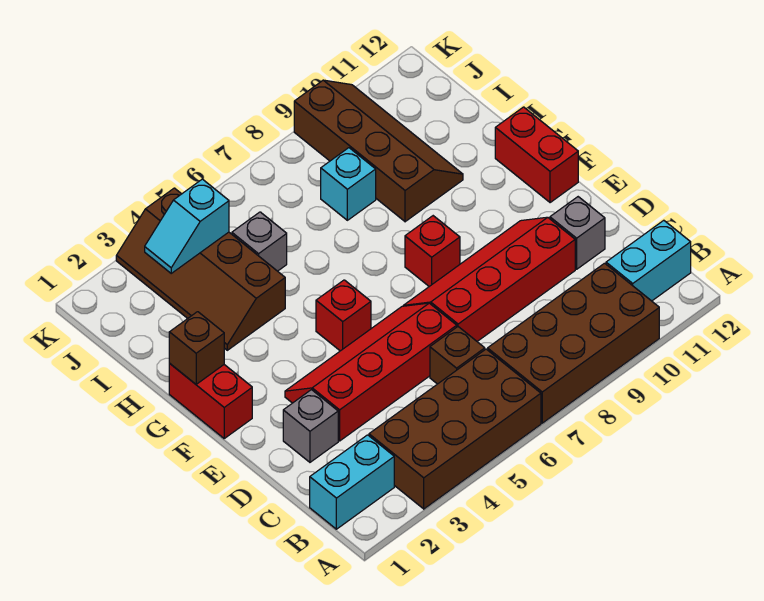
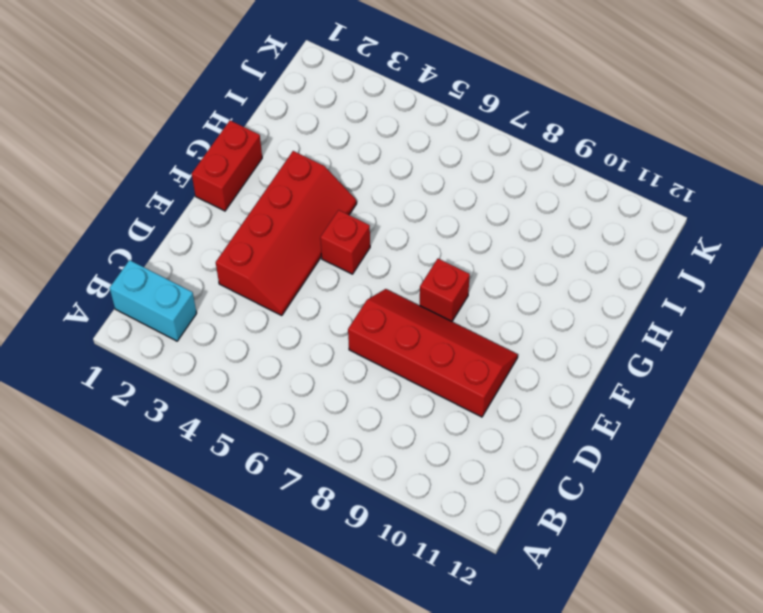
red 2x4 slope [216,151,357,316] -> red 2x4 slope turned to [285,303,457,441]
none -> brown 2x4 brick [369,349,541,509]
none -> brown 2x4 brick [488,263,659,423]
none -> cyan 1x2 brick [606,220,691,301]

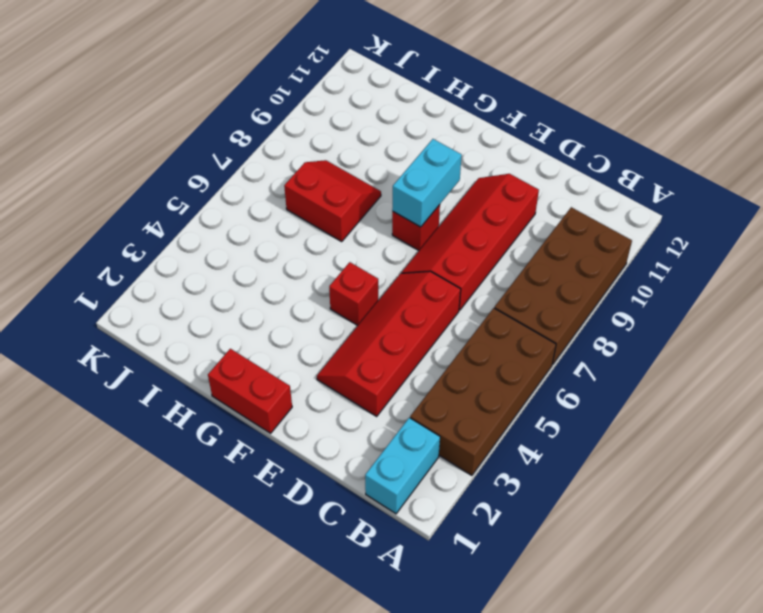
cyan 1x2 brick [392,139,462,227] -> cyan 1x2 brick moved to [606,220,691,301]
red 2x2 slope [284,160,381,241] -> cyan 1x1 brick [321,148,376,220]
none -> brown 1x1 brick [430,327,485,384]
none -> grey 1x1 brick [283,390,338,462]
none -> grey 1x1 brick [550,197,605,269]

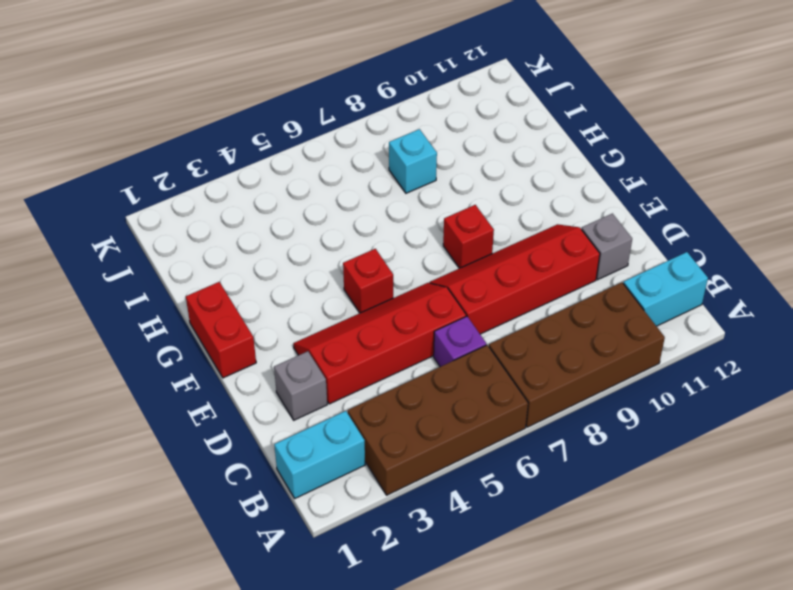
purple 1x1 brick [434,316,486,367] -> brown 1x1 brick [430,327,485,384]
none -> red 1x2 brick [495,107,578,203]
none -> brown 2x4 slope [116,188,285,350]
none -> brown 2x4 slope [294,80,463,222]

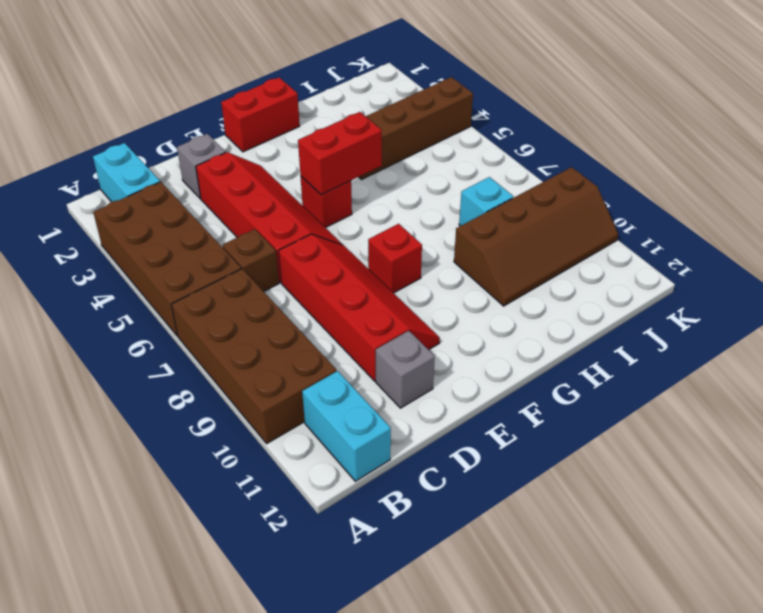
red 1x2 brick [298,112,382,195] -> red 1x2 brick moved to [495,107,578,203]
none -> grey 1x1 brick [232,212,287,271]
none -> brown 1x1 brick [169,312,224,384]
none -> cyan 1x2 slope [145,179,229,273]

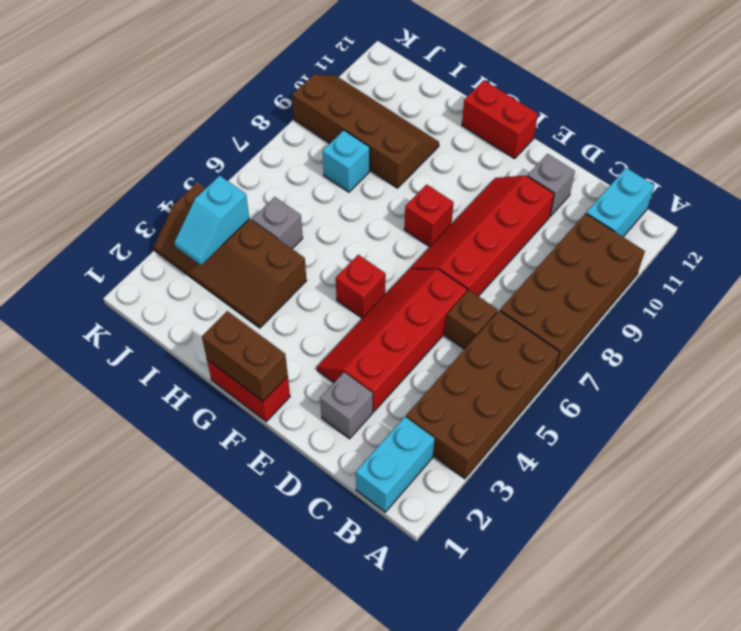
brown 1x2 brick [202,311,288,401] -> brown 1x1 brick [169,312,224,384]

